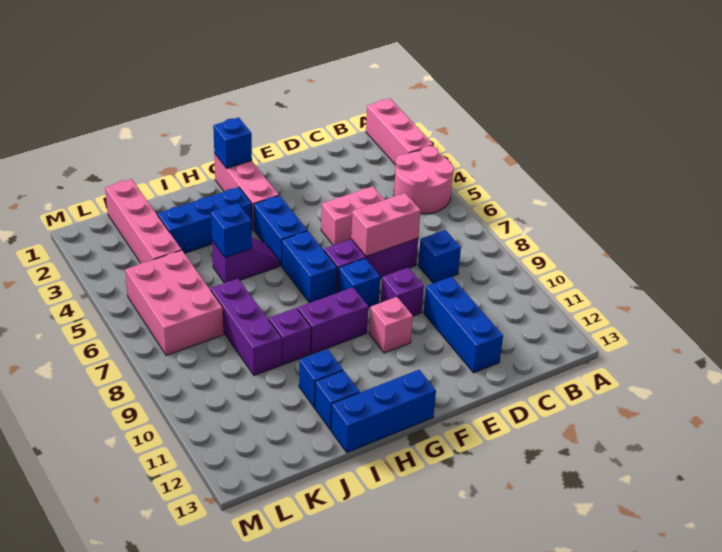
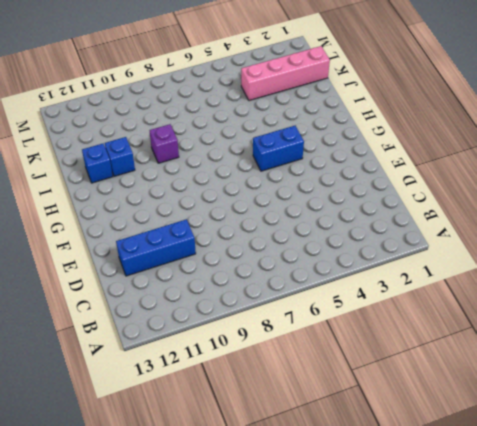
none -> pink 1x3 brick [366,99,433,164]
none -> pink 2x2 round brick [394,146,454,214]
none -> blue 1x1 brick [418,230,461,283]

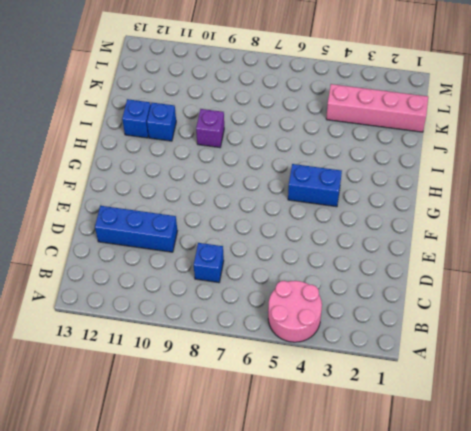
none -> pink 1x3 brick [366,99,433,164]
none -> pink 1x2 brick [321,186,385,245]
none -> purple 1x3 brick [324,238,418,293]

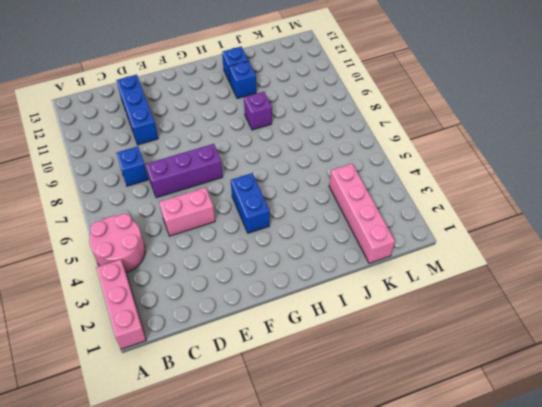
none -> purple 1x1 brick [381,268,424,316]
none -> blue 1x1 brick [338,258,380,307]
none -> pink 1x1 brick [369,297,413,353]

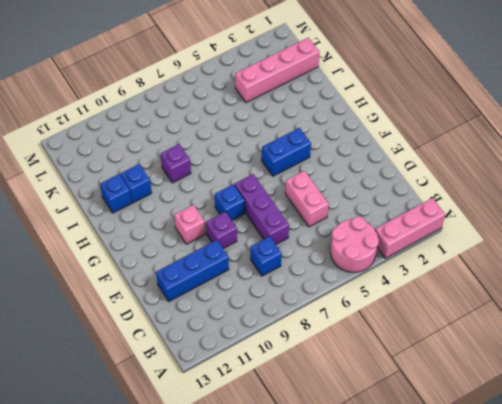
none -> pink 1x3 brick [214,153,279,230]
none -> blue 1x2 brick [282,231,337,303]
none -> purple 1x2 brick [298,287,368,354]

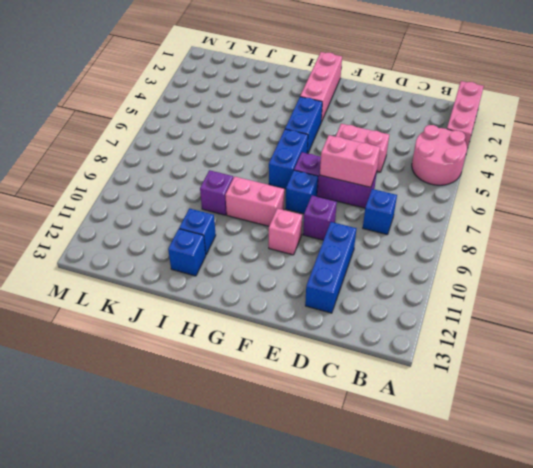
pink 1x2 brick [225,176,284,226] -> purple 1x2 brick [298,287,368,354]
none -> blue 1x3 brick [331,370,436,453]
none -> blue 1x3 brick [158,187,252,253]
none -> purple 1x2 slope [212,237,280,283]

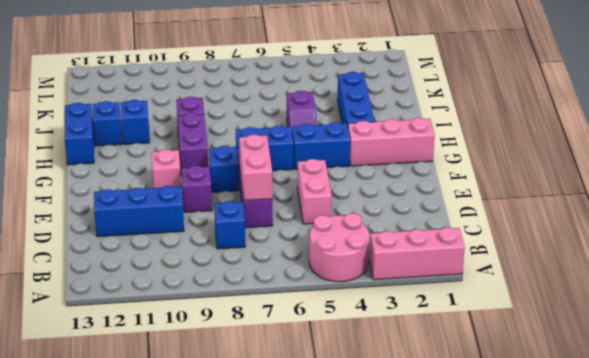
blue 1x2 brick [65,103,94,165] -> blue 1x3 brick [331,370,436,453]
none -> purple 1x3 brick [211,279,282,375]
none -> pink 1x4 brick [105,179,181,263]
none -> pink 2x3 brick [125,250,224,355]

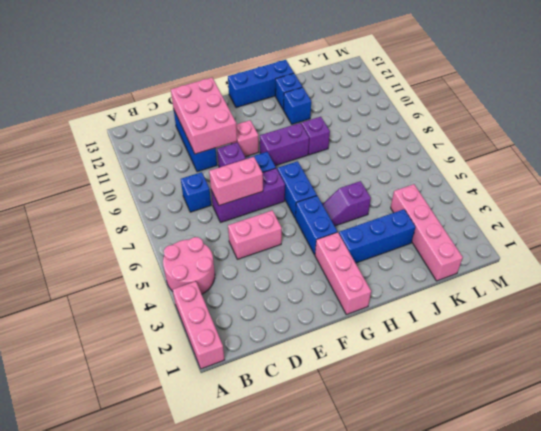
pink 2x3 brick [171,78,237,154] -> pink 2x3 brick moved to [125,250,224,355]
none -> purple 1x3 brick [211,279,282,375]
none -> blue 1x1 brick [213,117,252,168]
none -> blue 1x1 brick [211,203,252,258]

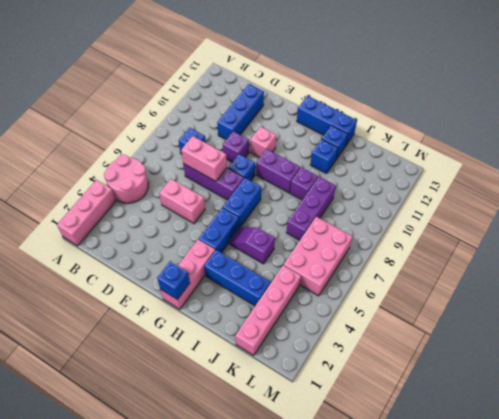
none -> blue 1x1 brick [211,203,252,258]

